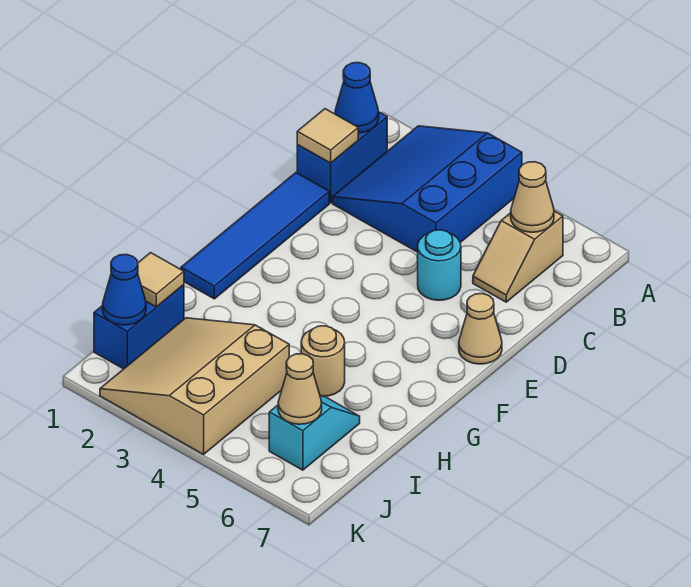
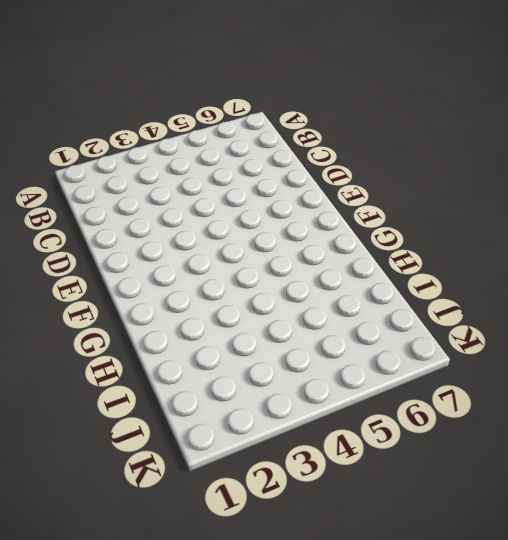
none -> blue 3x3 slope [332,126,522,252]
none -> blue 1x2 brick [297,112,387,203]
none -> tan 1x2 slope [473,211,563,302]

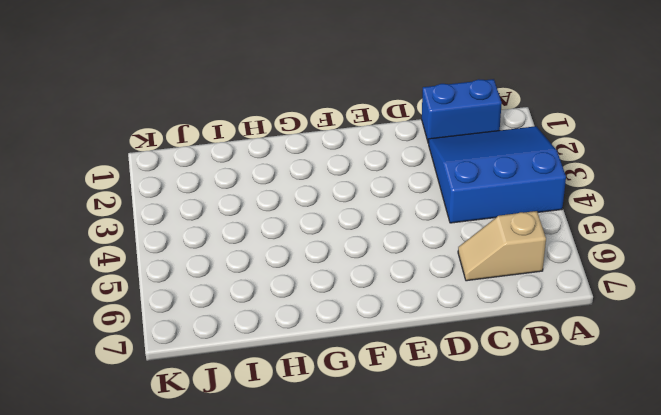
none -> blue 1x4 tile [181,173,329,299]
none -> cyan 1x1 round brick [418,230,461,300]
none -> tan 1x1 cone [459,294,502,364]

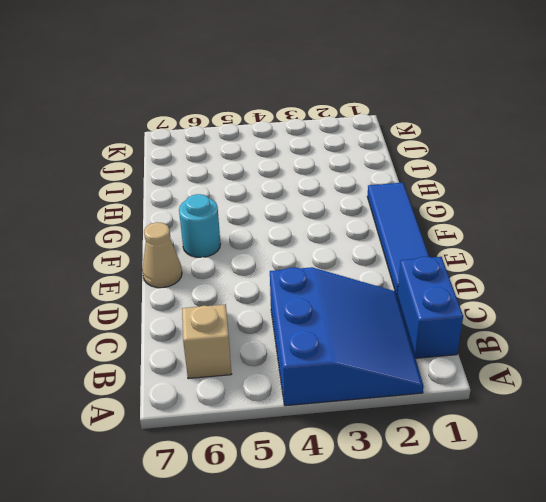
cyan 1x1 round brick [179,194,220,257] -> cyan 1x1 round brick moved to [418,230,461,300]
none -> tan 1x1 round brick [301,326,345,396]
none -> blue 1x2 brick [94,285,184,369]
none -> tan 3x3 slope [100,318,289,454]

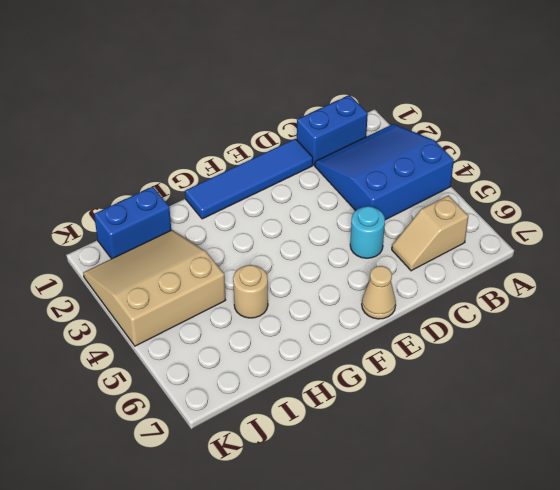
none -> cyan 1x2 slope [269,396,360,470]
none -> blue 1x1 cone [335,63,379,133]
none -> tan 1x1 cone [511,162,554,232]

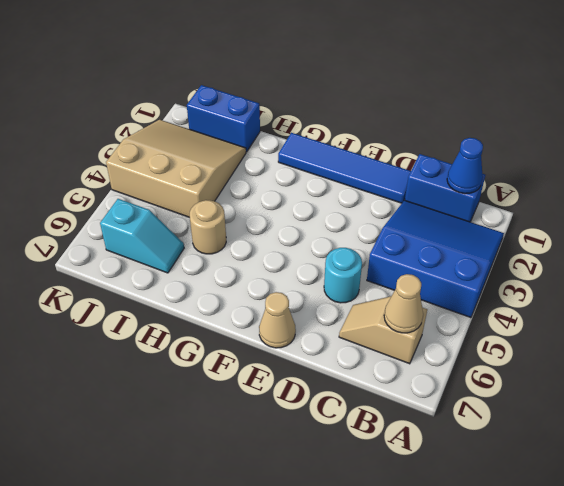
none -> tan 1x1 tile [297,109,358,163]
none -> tan 1x1 tile [138,253,184,307]
none -> blue 1x1 cone [103,255,146,325]

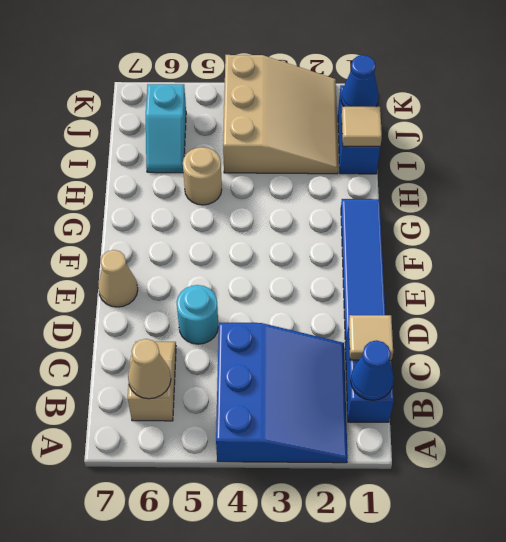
none -> tan 1x1 cone [278,354,322,424]

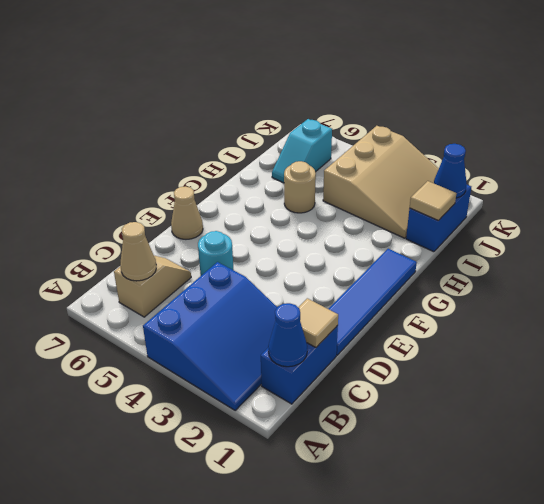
none -> tan 1x1 cone [278,354,322,424]

